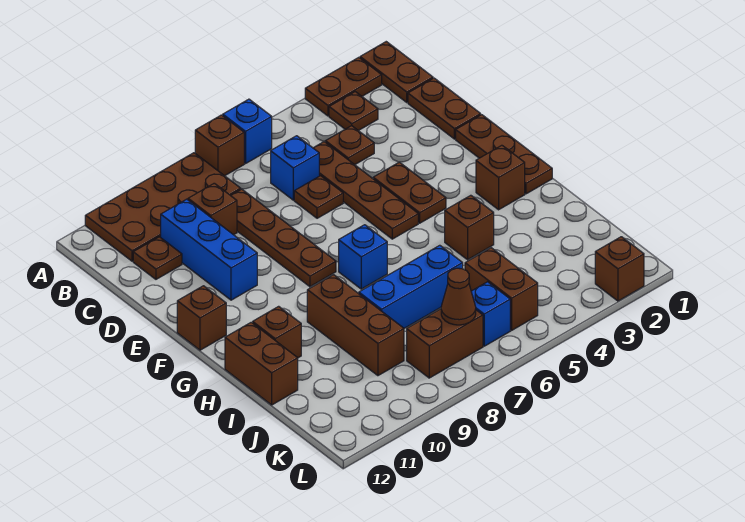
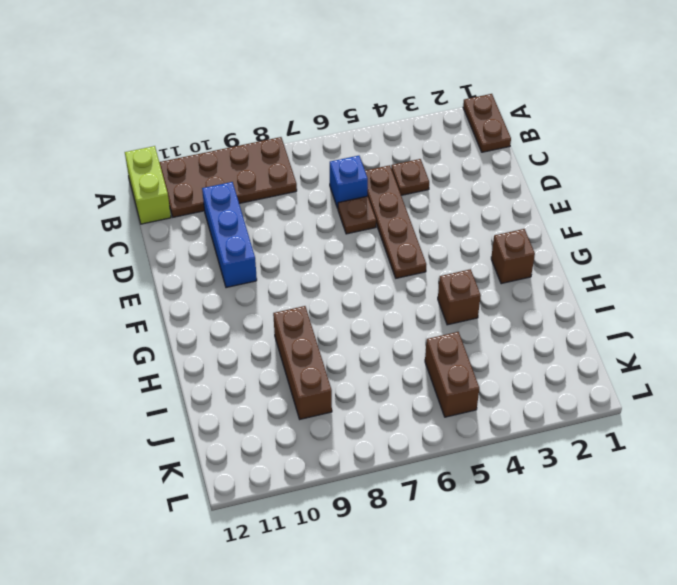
lime 1x2 brick [125,146,171,224] -> none
none -> brown 1x2 plate [305,57,382,116]
none -> blue 1x1 brick [223,99,272,164]
none -> brown 1x1 brick [195,115,244,176]
none -> brown 1x1 plate [329,92,378,131]

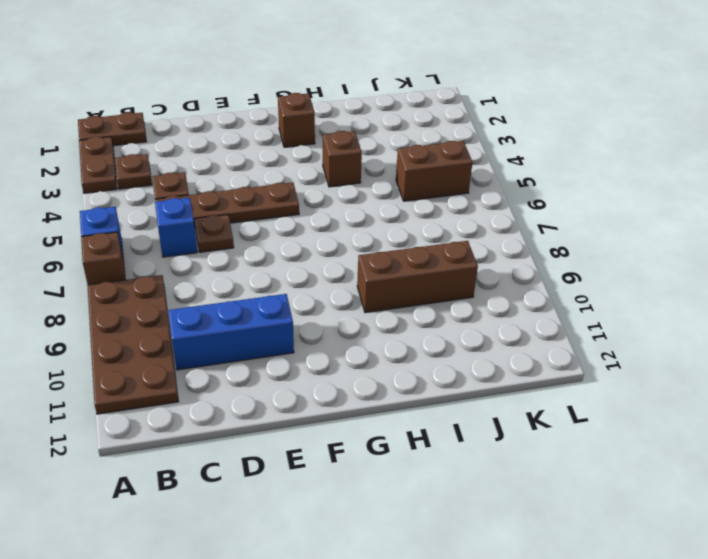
none -> brown 1x2 plate [408,78,481,139]
none -> brown 1x4 plate [231,189,336,287]
none -> brown 1x1 brick [188,183,237,235]
none -> brown 1x1 plate [133,237,182,279]

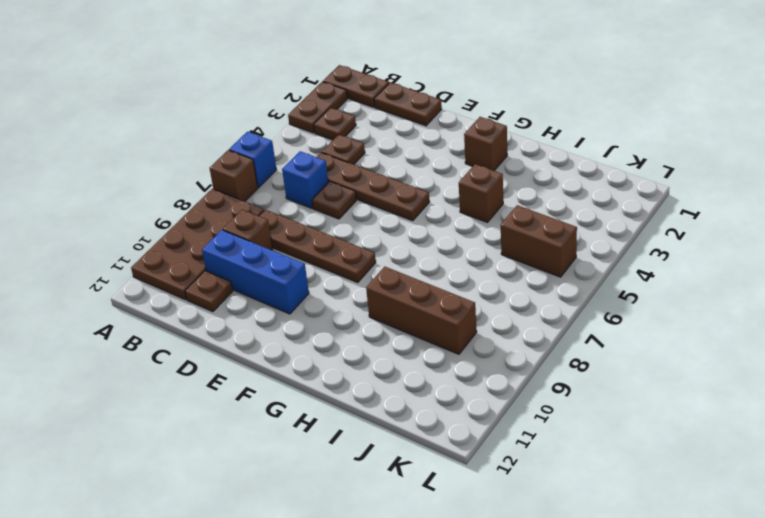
none -> brown 1x3 plate [456,115,552,194]
none -> brown 1x2 plate [373,162,446,223]
none -> brown 1x1 brick [177,286,226,350]
none -> blue 1x1 brick [339,225,387,289]

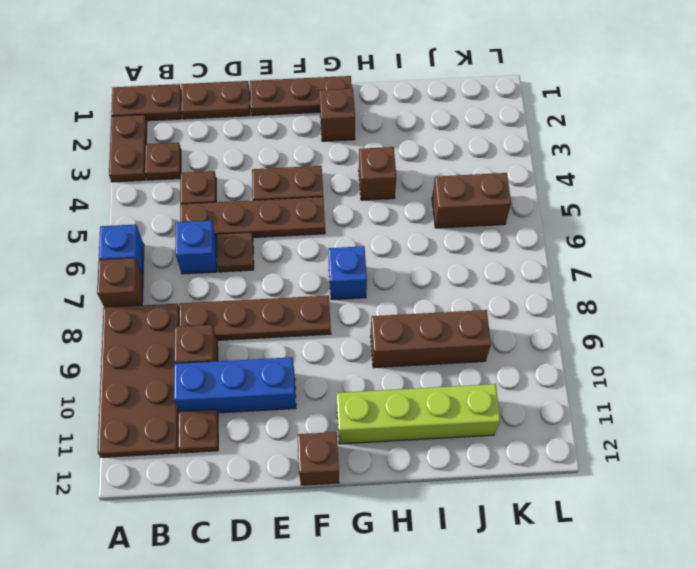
lime 1x4 brick [336,384,500,444] -> brown 1x1 brick [253,306,301,358]
none -> brown 1x2 brick [225,322,298,405]
none -> blue 1x3 brick [359,245,463,328]
none -> blue 1x1 brick [471,282,510,346]
none -> brown 1x2 brick [407,309,483,378]

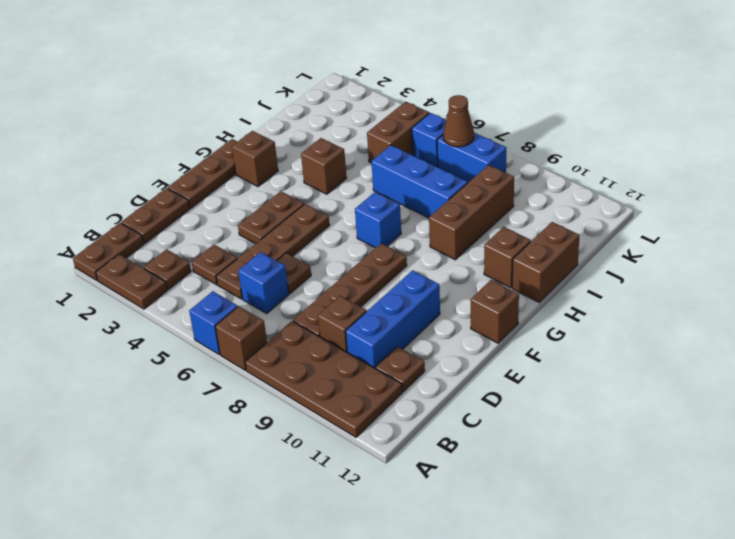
blue 1x2 brick [437,133,506,182] -> brown 1x2 brick [407,309,483,378]
none -> brown 1x1 brick [595,237,644,301]

